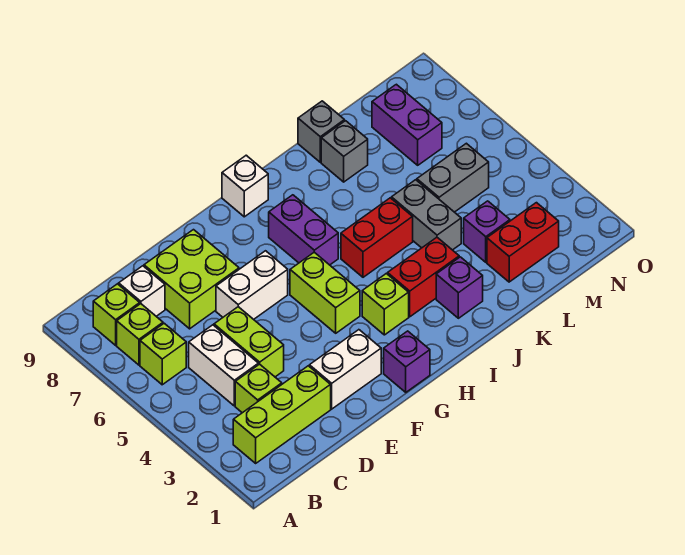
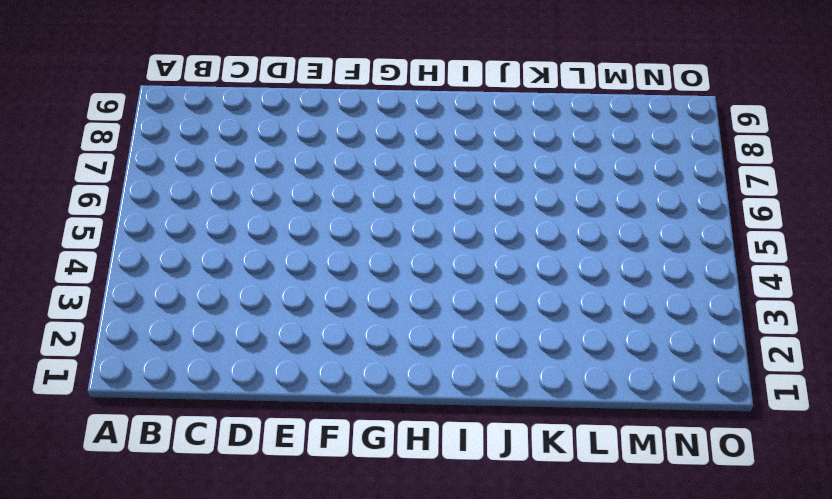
none -> lime 1x3 brick [233,366,331,463]
none -> lime 1x1 brick [140,323,186,385]
none -> lime 1x1 brick [117,304,163,365]

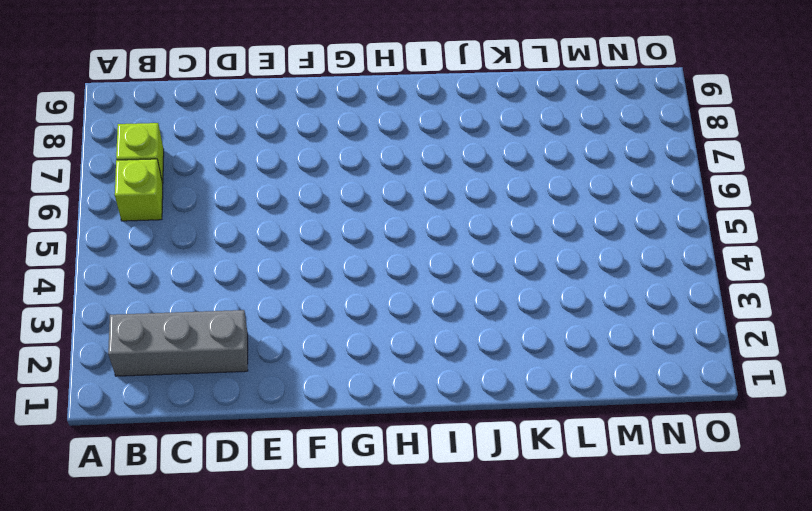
grey 1x3 brick [108,310,248,376] -> lime 1x3 brick [233,366,331,463]
none -> lime 1x1 brick [93,284,140,345]
none -> lime 1x1 brick [235,364,282,413]
none -> white 1x2 brick [189,325,258,406]

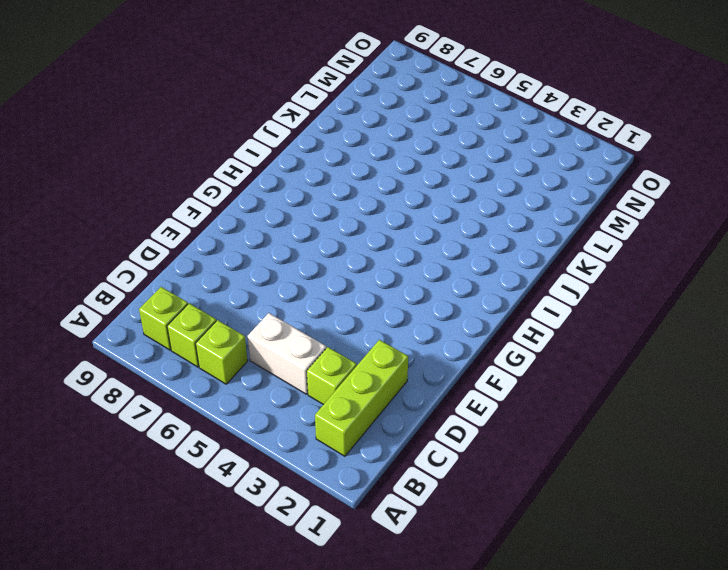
none -> white 1x1 brick [119,266,165,316]
none -> lime 1x2 brick [214,307,284,377]
none -> lime 2x2 brick [144,230,239,329]

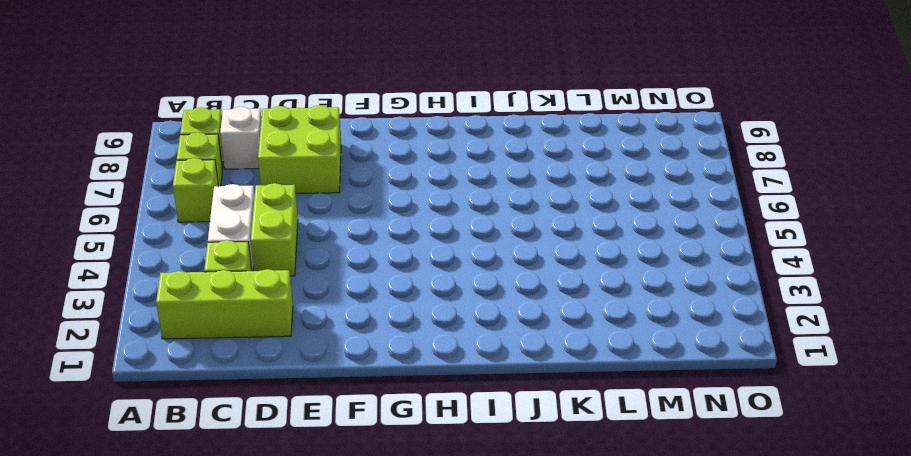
none -> white 1x2 brick [310,330,381,409]
none -> white 1x2 brick [216,251,288,319]
none -> purple 1x1 brick [384,331,430,392]

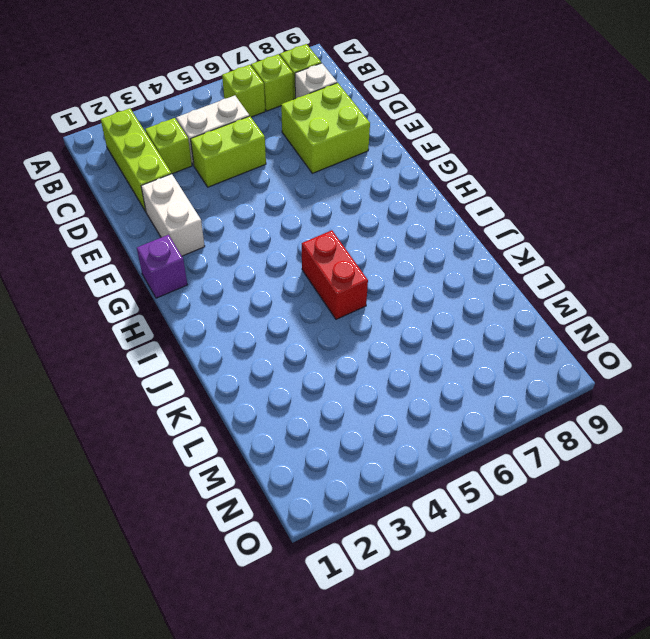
none -> white 1x2 brick [216,251,288,319]
none -> lime 1x2 brick [290,252,360,333]
none -> lime 1x1 brick [362,274,409,335]

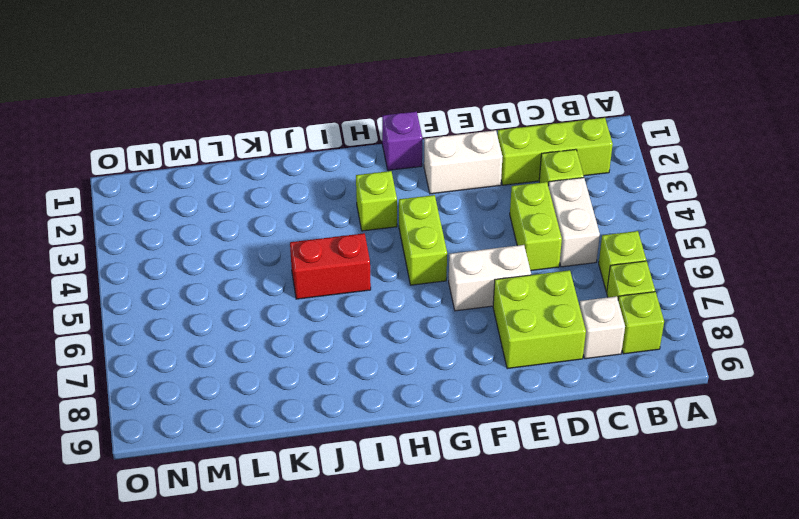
none -> purple 1x2 brick [269,195,338,265]
none -> white 1x1 brick [222,155,268,217]
none -> red 1x2 brick [388,237,459,317]

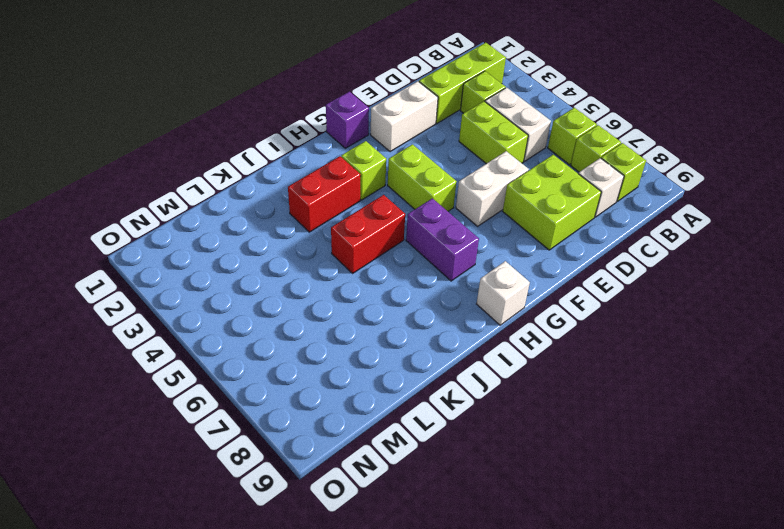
none -> purple 1x1 brick [436,257,483,318]
none -> grey 1x2 brick [392,180,461,250]
none -> grey 1x1 brick [321,121,368,182]

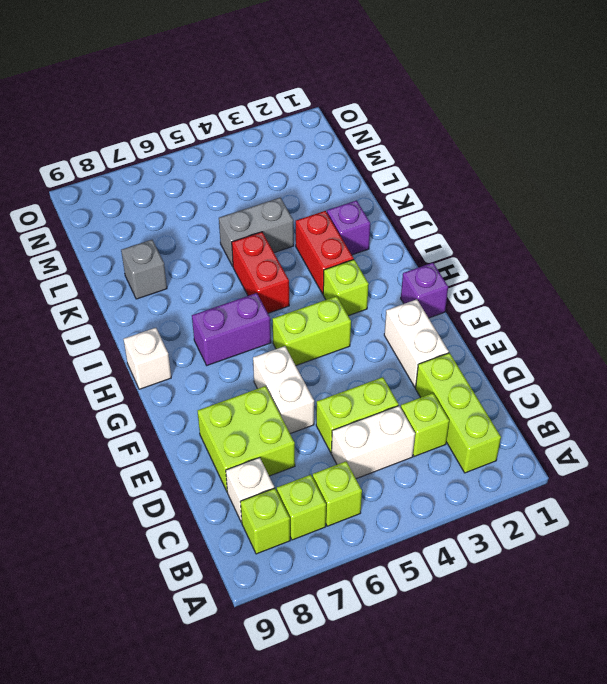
none -> grey 1x1 brick [298,101,344,162]
none -> red 1x2 brick [487,203,559,282]
none -> purple 1x1 brick [464,201,510,262]

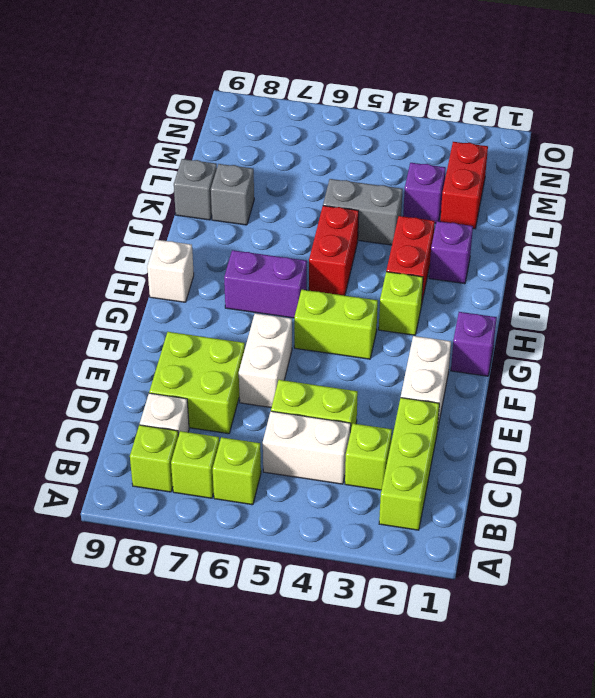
none -> grey 1x2 brick [417,143,489,212]
none -> purple 1x2 brick [372,84,442,165]

